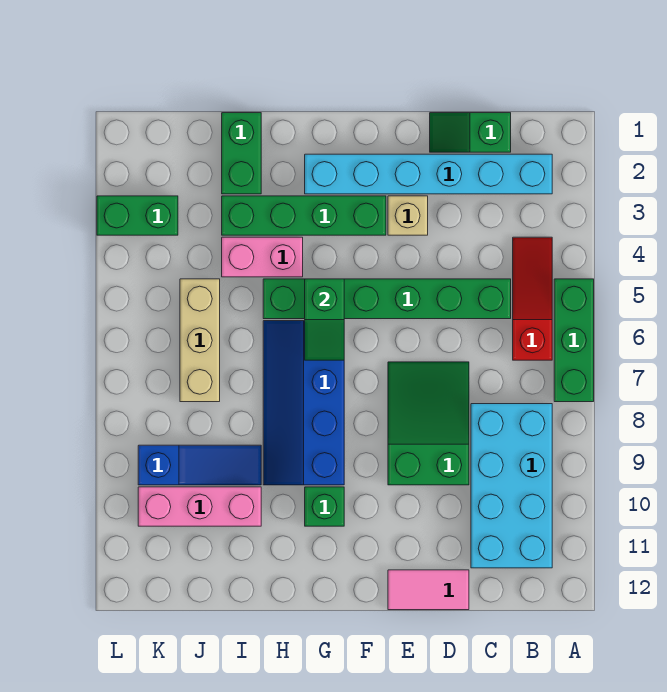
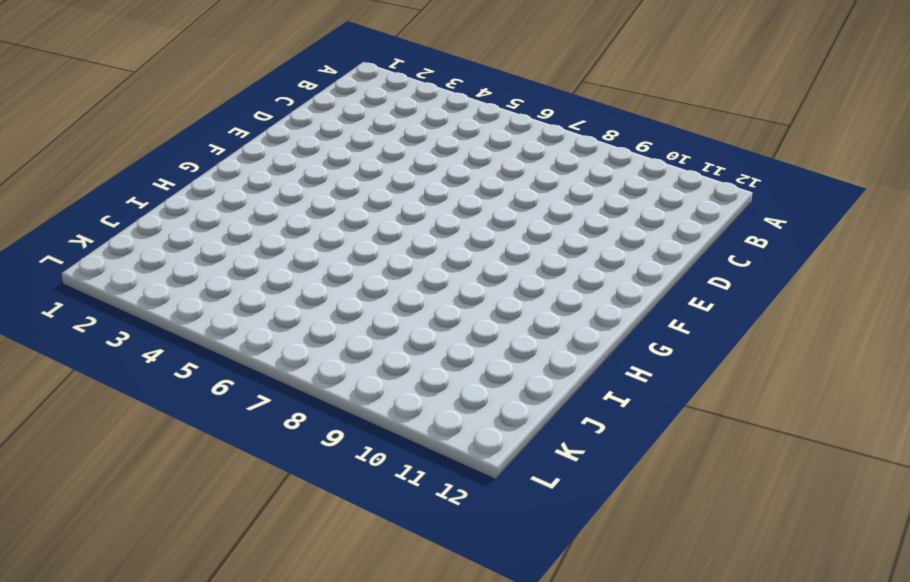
none -> green 1x3 brick [554,279,594,402]
none -> cyan 1x6 brick [305,154,552,194]
none -> red 1x3 slope [513,237,552,360]

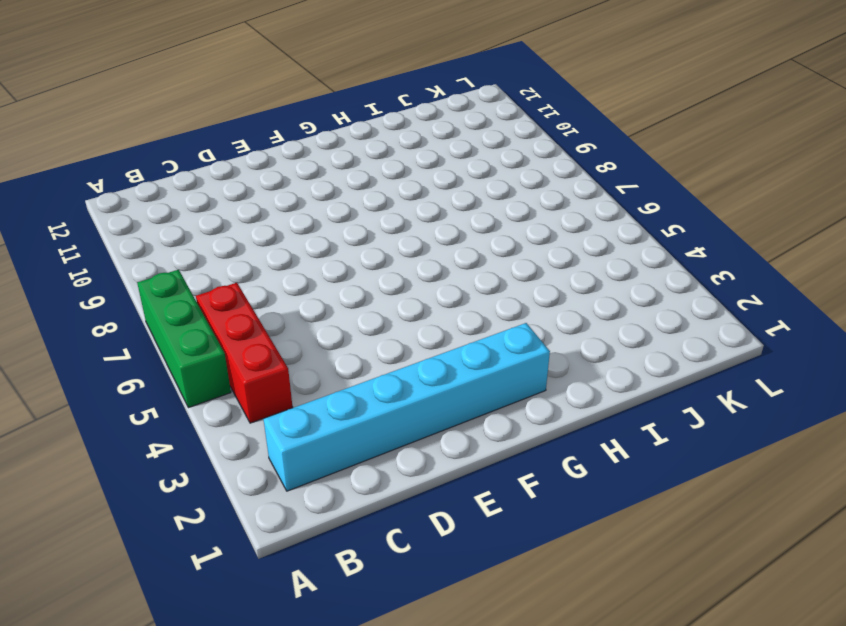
red 1x3 brick [196,283,293,423] -> red 1x3 slope [513,237,552,360]
none -> cyan 2x4 brick [471,404,552,568]
none -> green 1x2 slope [430,113,511,152]
none -> green 1x6 brick [263,279,511,319]

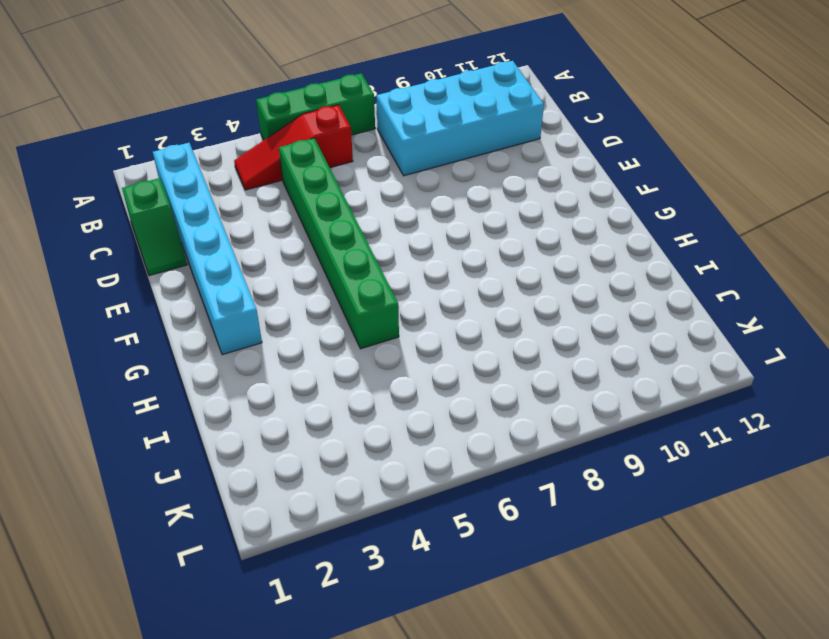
none -> green 2x3 slope [388,362,469,485]
none -> pink 1x2 tile [388,570,469,610]
none -> tan 1x1 brick [388,196,428,235]

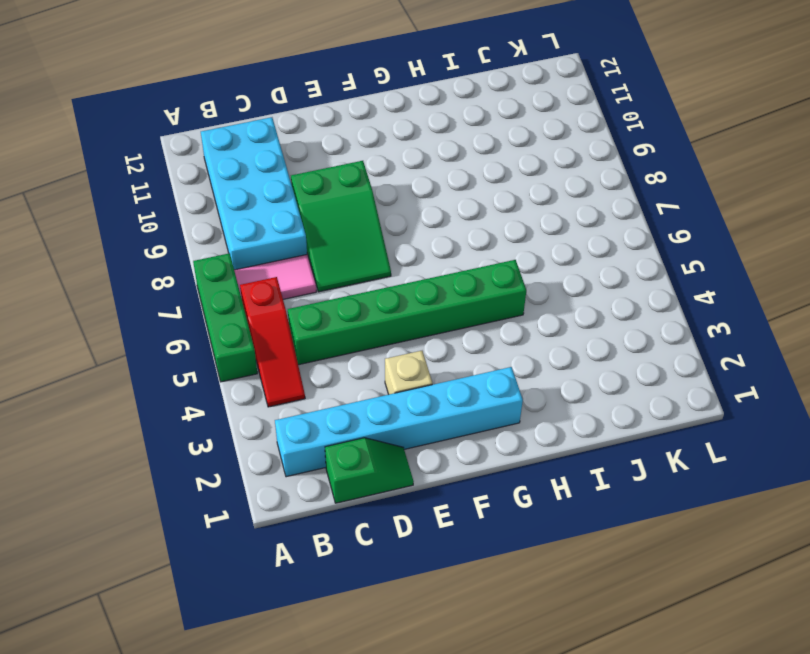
pink 1x2 tile [234,254,316,299] -> pink 1x2 tile moved to [388,570,469,610]
none -> green 1x4 brick [222,196,386,235]
none -> blue 2x4 slope [263,321,344,485]
none -> green 1x1 brick [305,487,344,526]

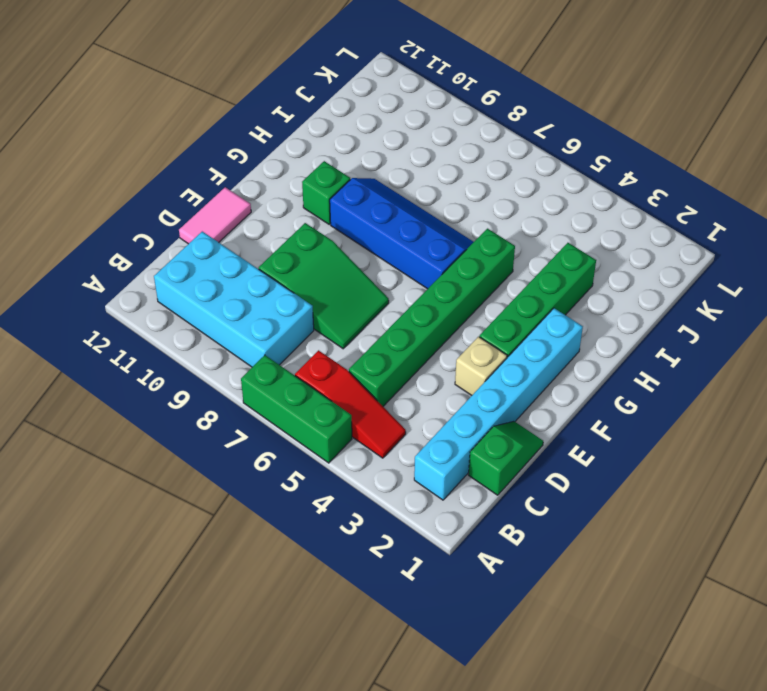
none -> pink 1x2 brick [222,237,303,277]
none -> green 1x2 brick [222,113,261,194]
none -> blue 1x3 slope [138,445,261,485]

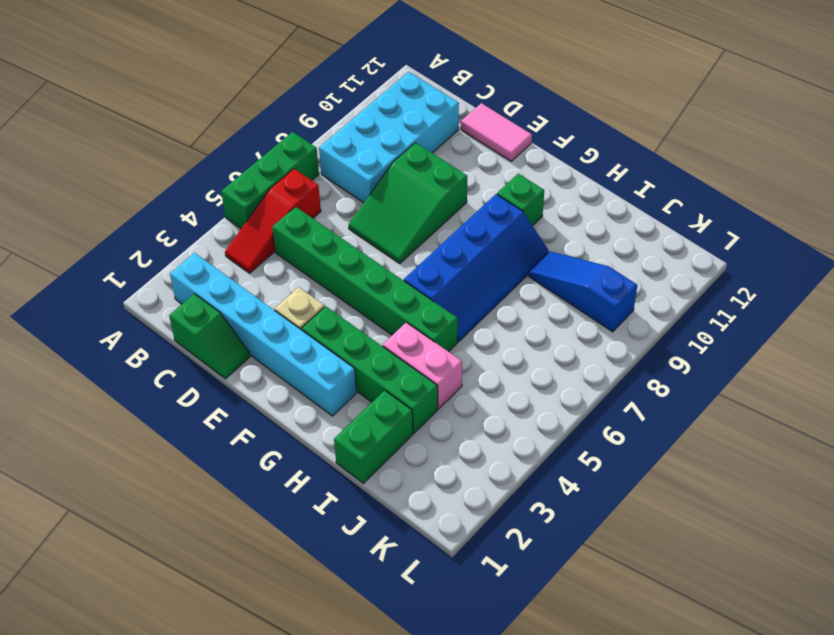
none -> pink 1x3 brick [138,487,261,526]
none -> tan 1x3 brick [180,279,220,402]
none -> green 1x2 brick [97,196,178,235]

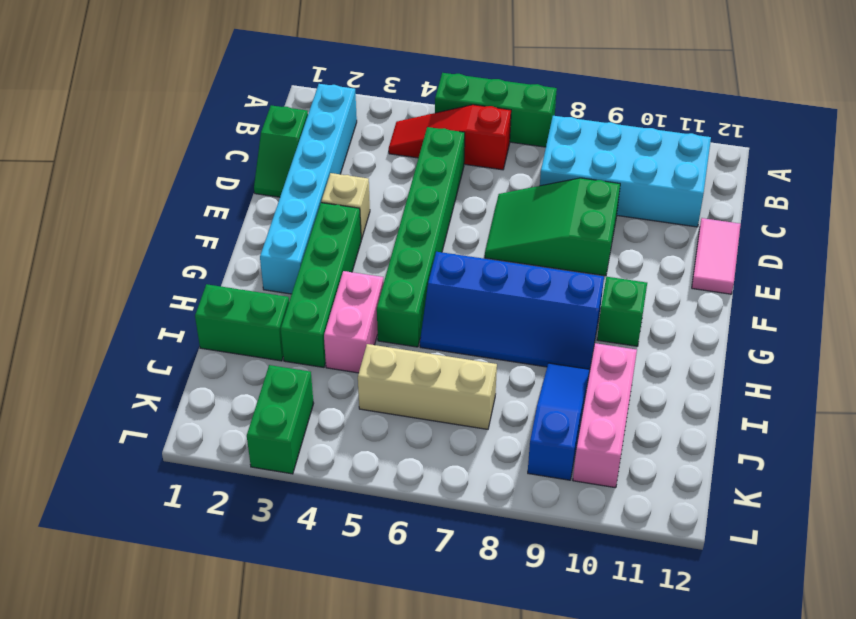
none -> green 1x2 slope [305,279,344,360]

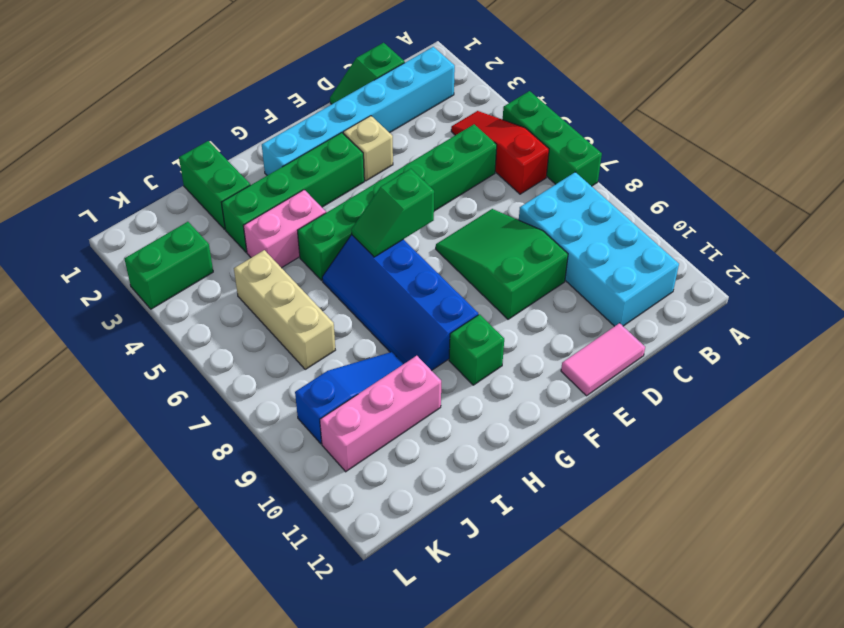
green 1x2 slope [351,169,434,257] -> green 1x2 slope turned to [305,279,344,360]

